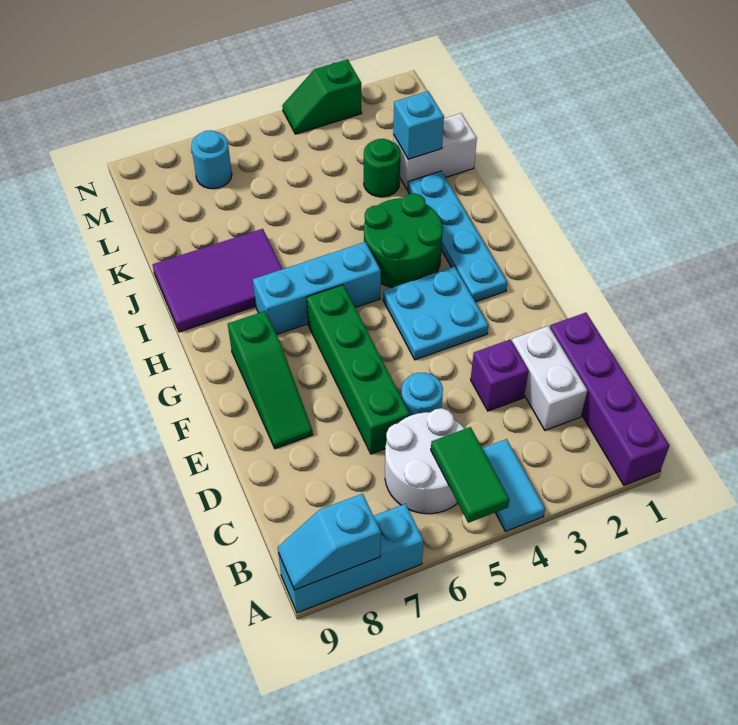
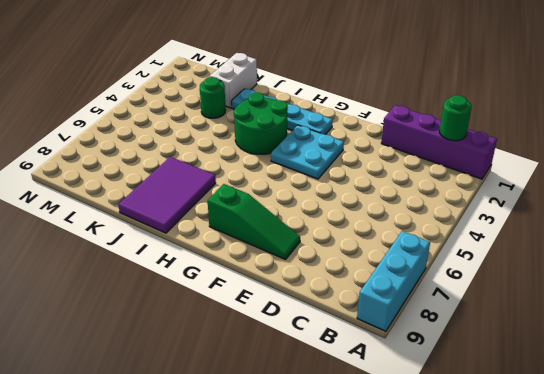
green 1x1 round brick [439,95,472,141] -> none
none -> cyan 1x2 tile [482,439,545,531]
none -> white 2x2 round brick [385,408,464,514]
none -> white 1x2 brick [512,326,587,430]

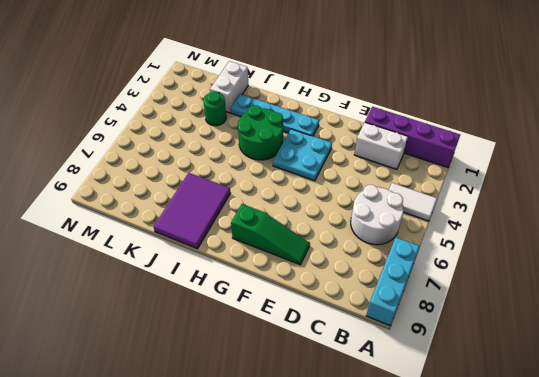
white 1x2 tile [389,183,437,221] -> cyan 1x2 tile [482,439,545,531]
none -> purple 1x1 brick [471,340,529,411]
none -> cyan 1x1 round brick [401,373,443,416]
none -> green 1x4 brick [307,285,410,454]

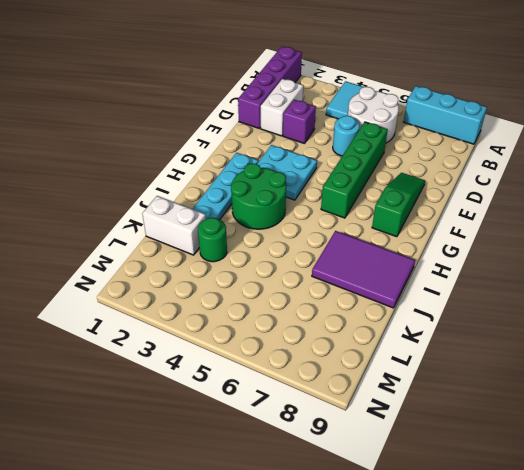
none -> cyan 1x3 brick [253,242,381,335]
none -> cyan 1x1 round brick [191,130,232,189]
none -> green 1x2 slope [282,59,362,134]

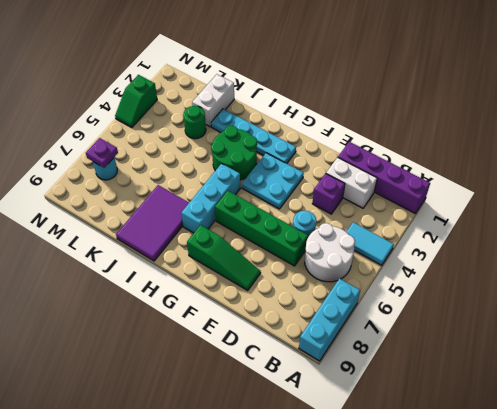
purple 1x1 plate [86,138,118,168] -> none
none -> green 1x2 tile [431,427,509,523]
none -> cyan 1x2 slope [278,494,381,590]
none -> cyan 1x1 brick [393,91,444,159]

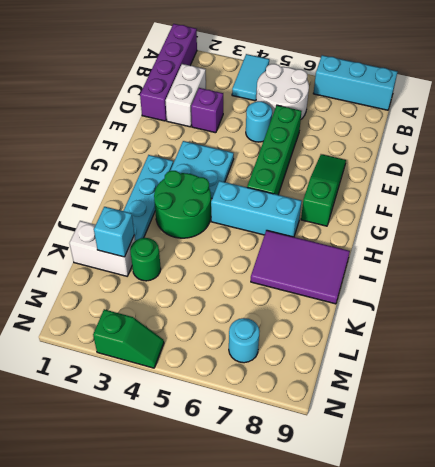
none -> green 1x2 tile [431,427,509,523]
none -> cyan 1x2 slope [278,494,381,590]

